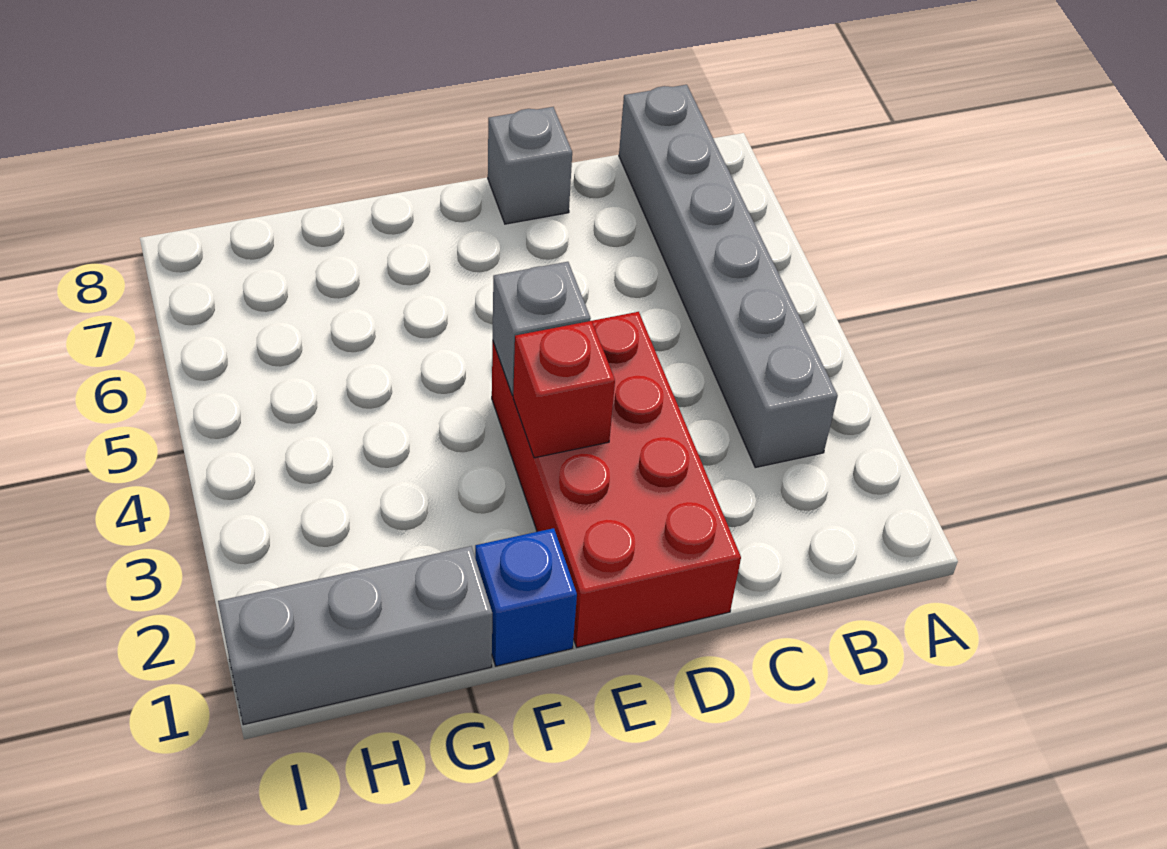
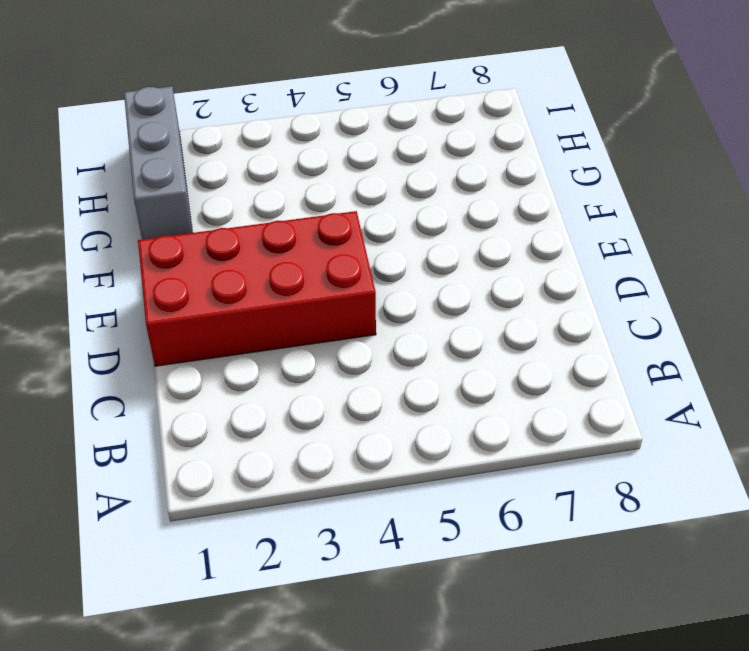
none -> grey 1x6 brick [619,85,838,467]
none -> grey 1x1 brick [488,107,572,224]

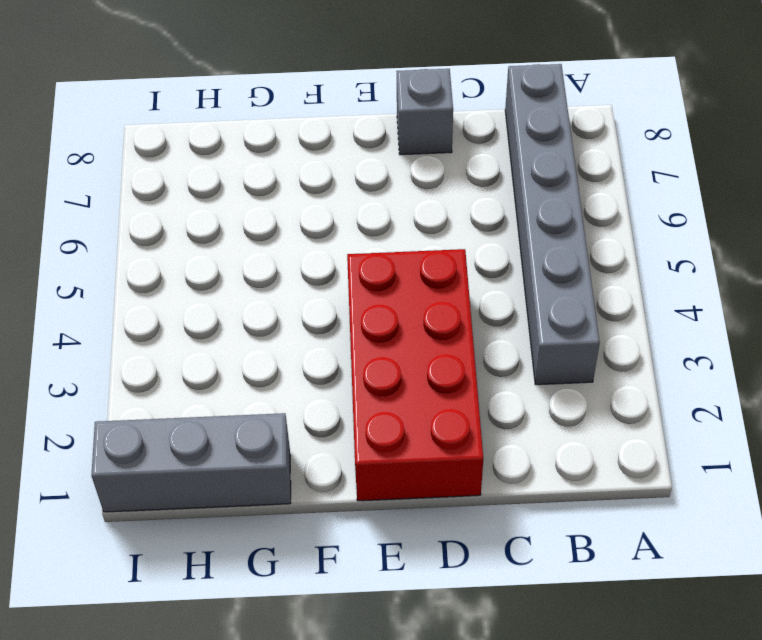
none -> blue 1x1 brick [475,528,577,666]
none -> red 1x1 brick [513,321,615,458]

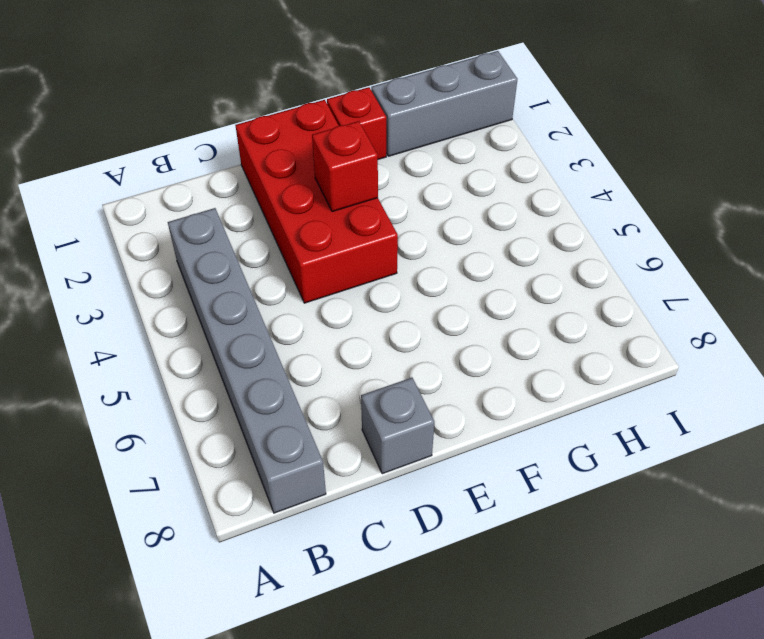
red 1x1 brick [327,87,386,159] -> blue 1x1 brick [475,528,577,666]
none -> grey 1x1 brick [493,262,591,396]

